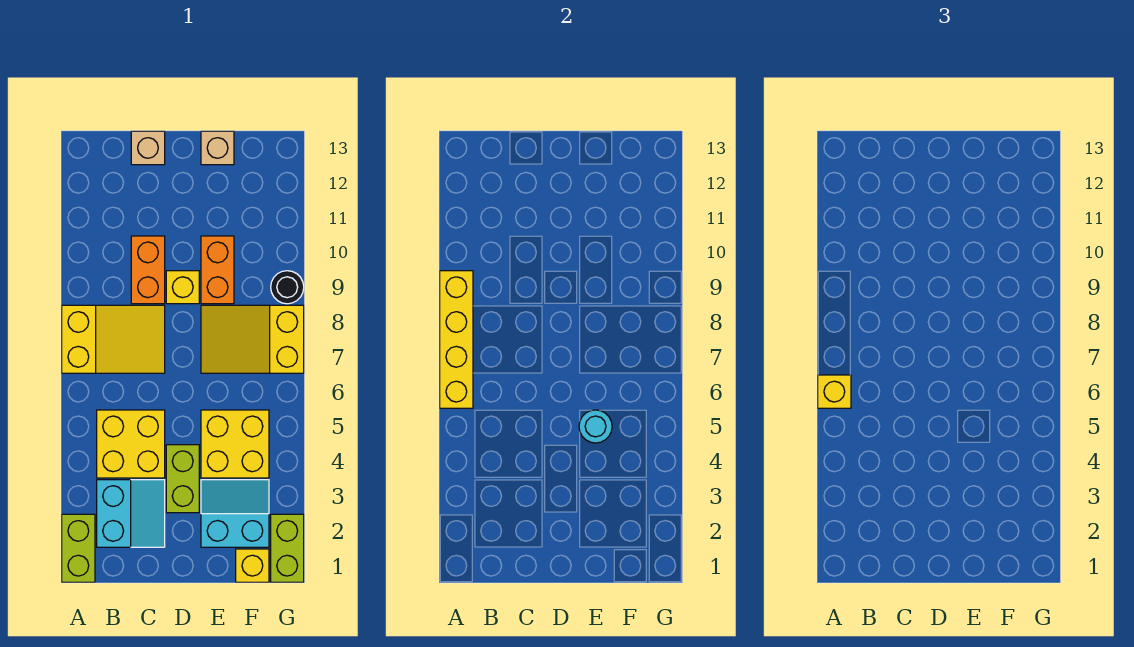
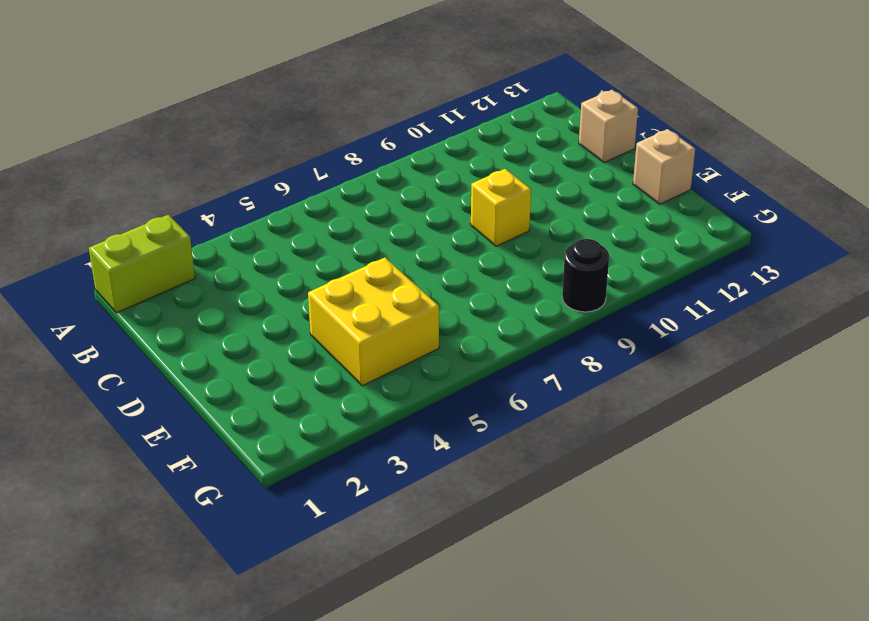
none -> yellow 2x3 slope [62,305,165,373]
none -> cyan 2x2 slope [97,480,165,547]
none -> yellow 2x2 brick [97,410,165,478]

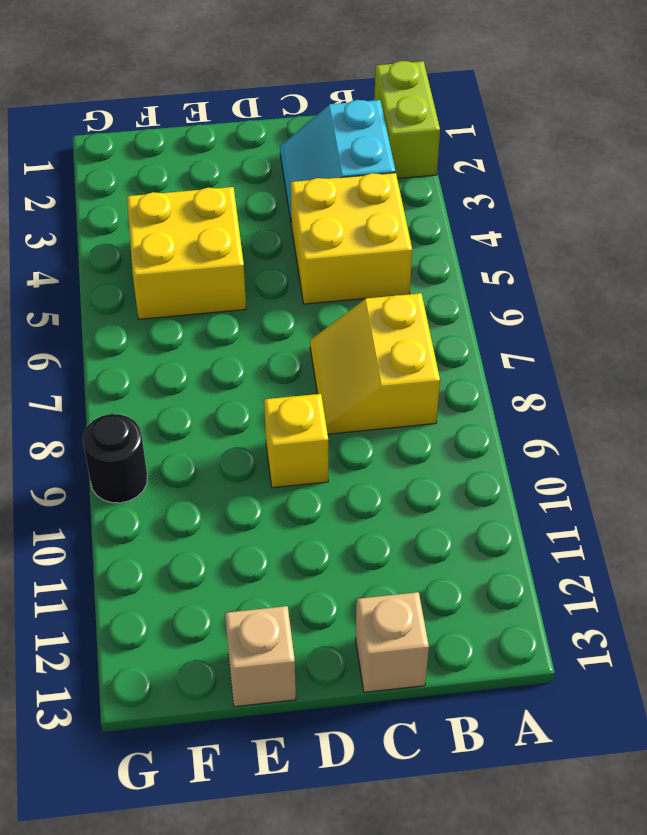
yellow 2x2 slope [310,293,440,434] -> yellow 2x3 slope [62,305,165,373]
none -> orange 1x2 brick [131,236,165,304]
none -> lime 1x2 brick [166,445,199,513]
none -> cyan 2x2 slope [201,480,269,547]

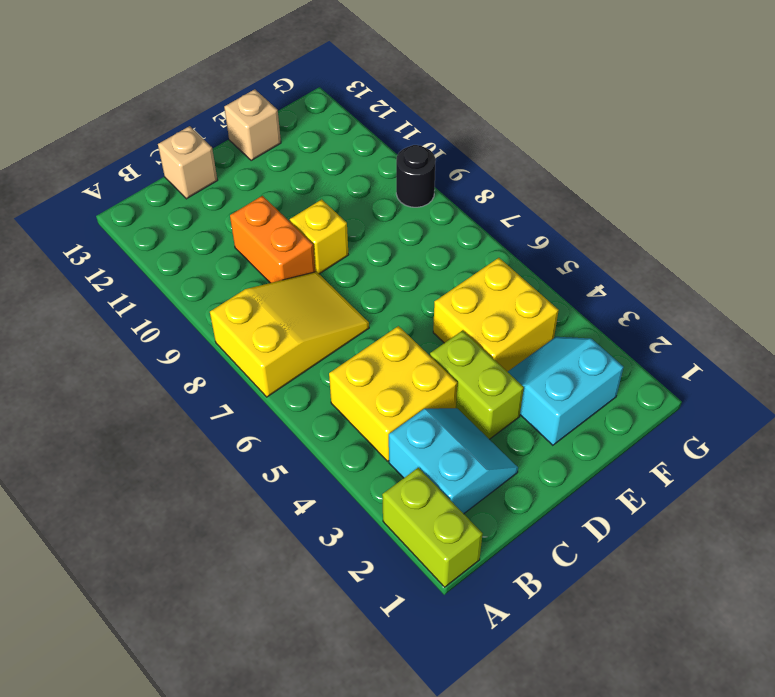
none -> yellow 2x3 slope [201,305,304,373]
none -> orange 1x2 brick [201,236,234,304]
none -> yellow 1x1 brick [236,549,269,582]

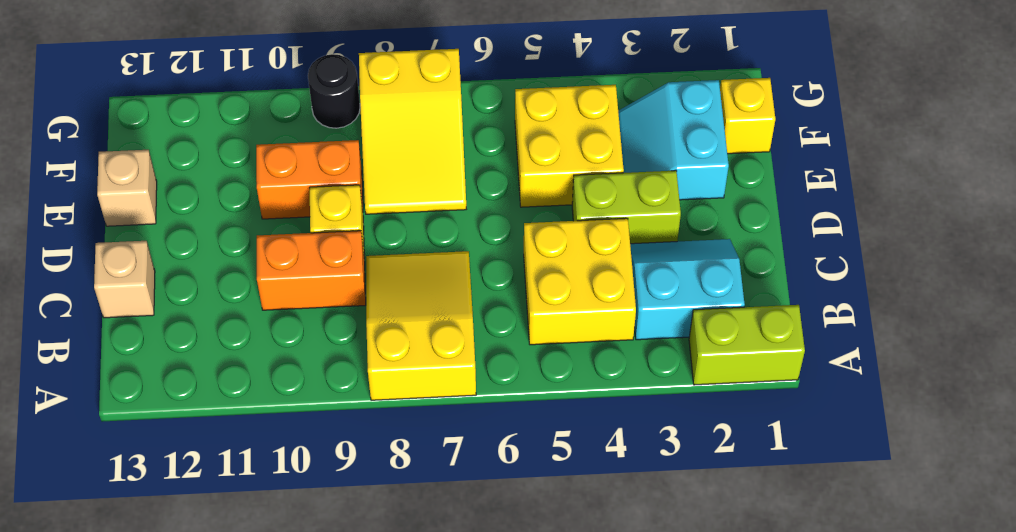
none -> lime 1x2 brick [271,514,304,582]
none -> yellow 1x4 brick [440,271,473,408]
none -> cyan 1x1 round brick [579,410,612,443]

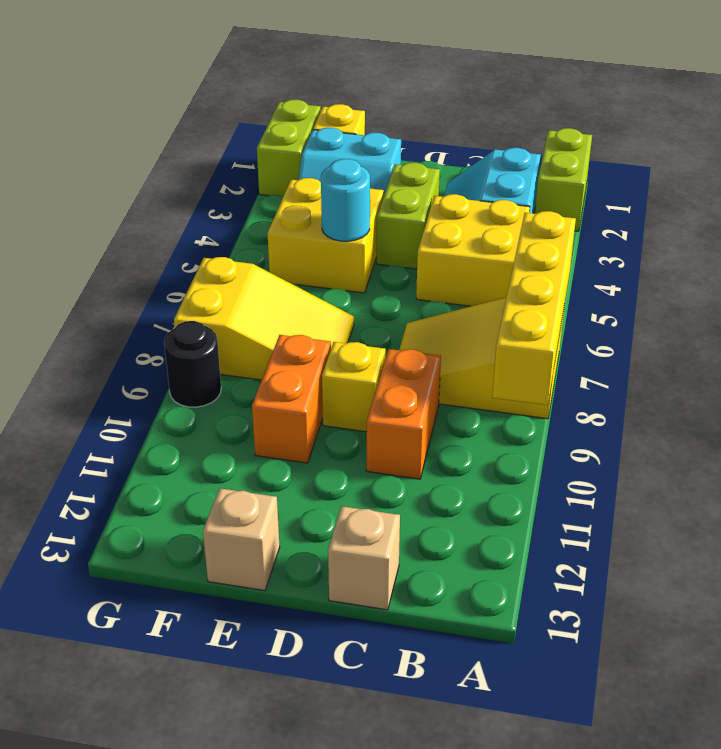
none -> yellow 1x1 brick [818,375,851,408]

